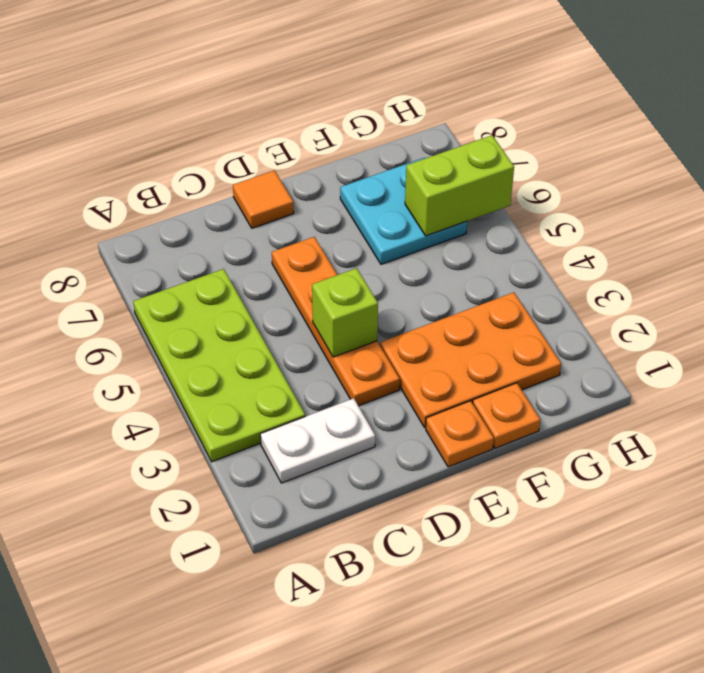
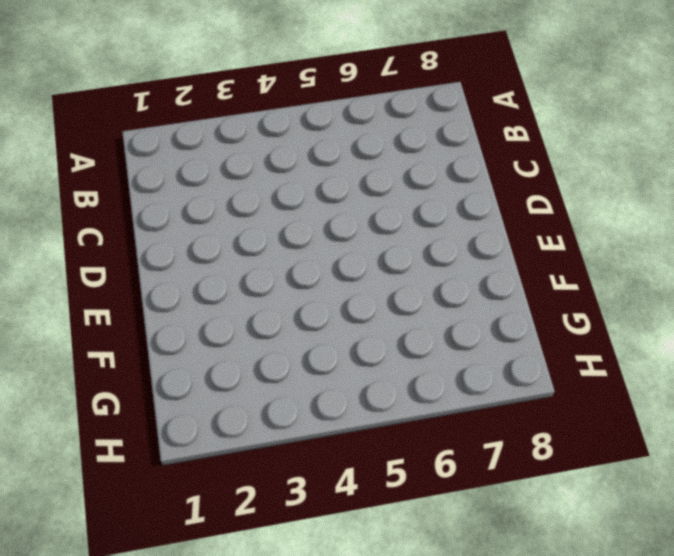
none -> lime 2x4 plate [133,269,305,462]
none -> white 1x2 plate [260,398,375,483]

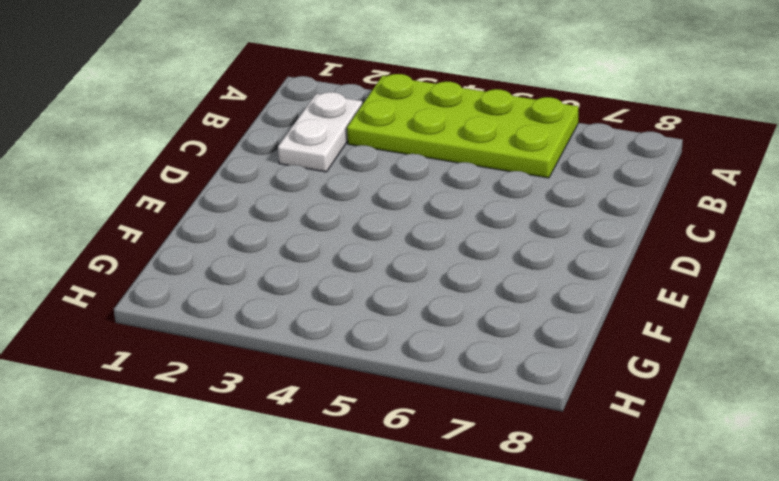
none -> orange 1x4 plate [272,237,400,406]
none -> orange 1x1 tile [233,170,294,228]

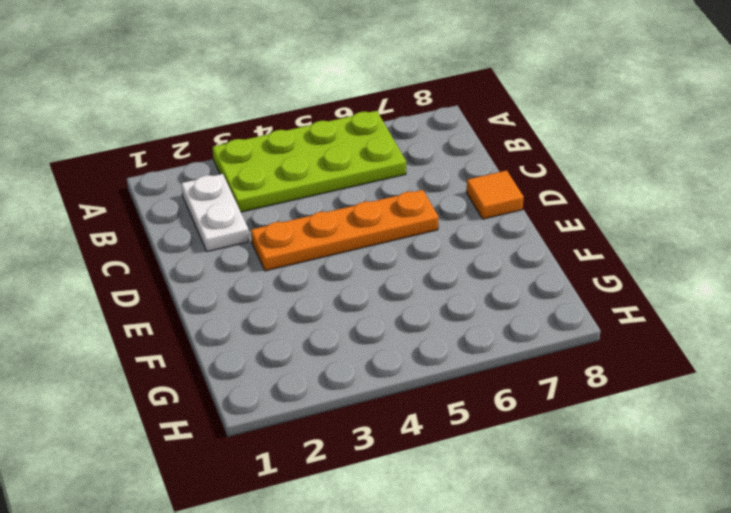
none -> orange 1x1 plate [426,401,494,467]
none -> orange 2x3 plate [380,292,561,428]

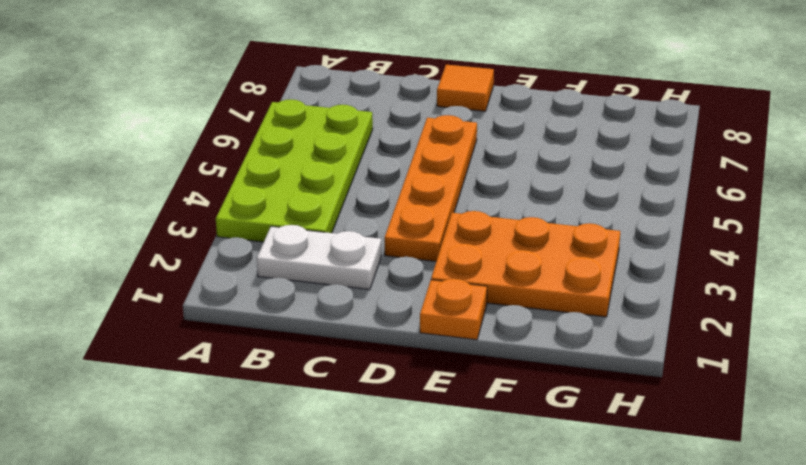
none -> orange 1x1 plate [473,383,540,448]
none -> cyan 2x2 plate [340,158,467,264]

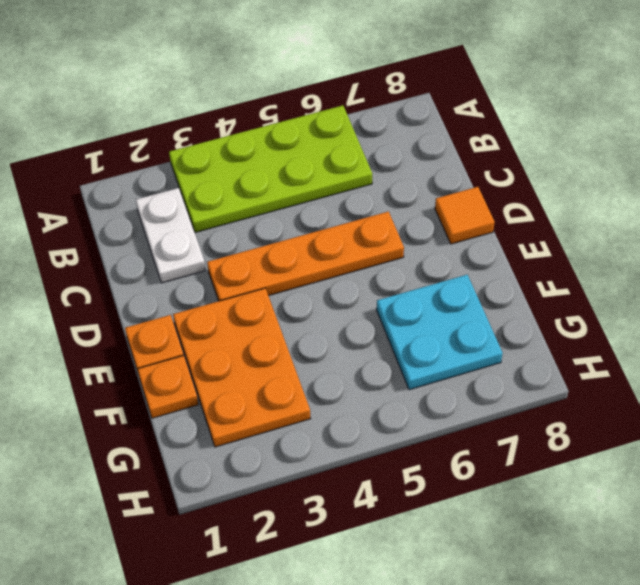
none -> lime 1x1 brick [312,268,378,357]
none -> lime 1x2 brick [405,135,514,236]

